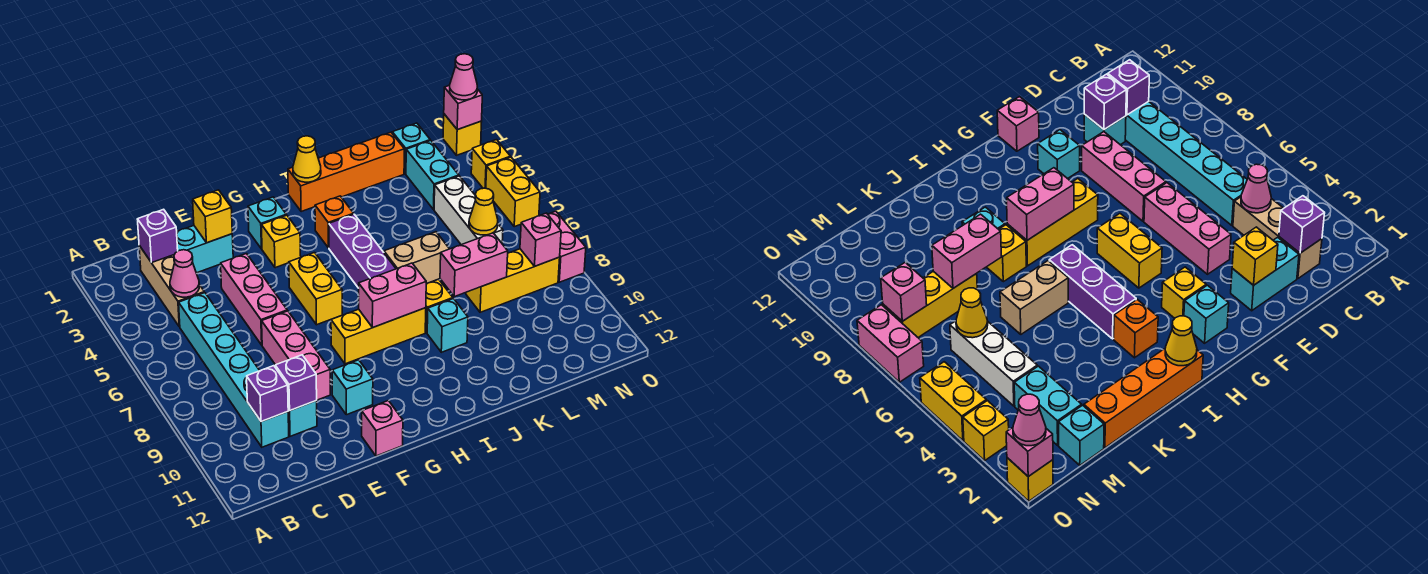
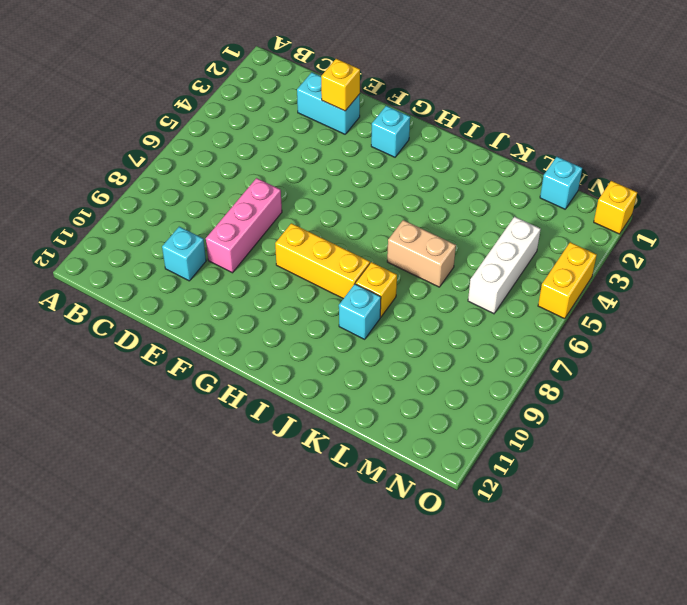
none -> tan 1x3 brick [139,246,204,327]
none -> cyan 1x6 brick [179,293,289,447]
none -> pink 1x3 brick [221,254,287,345]
none -> cyan 1x1 brick [332,360,373,415]

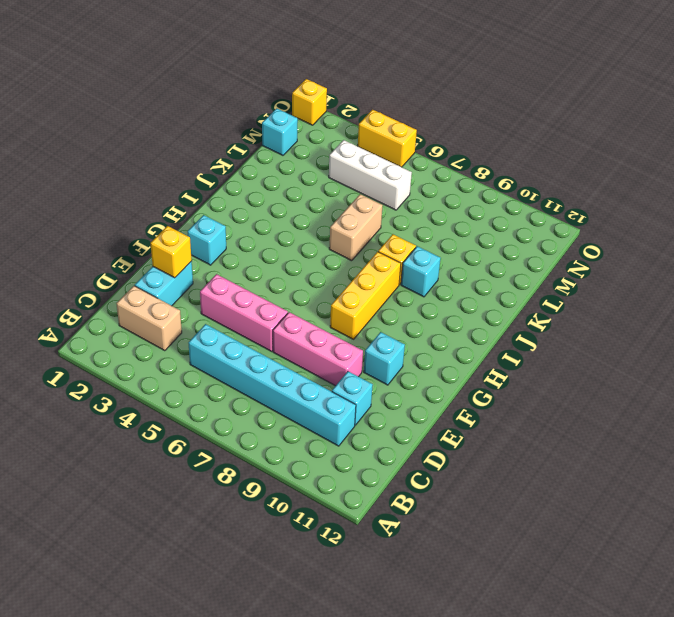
tan 1x2 brick [116,286,182,351] -> tan 1x3 brick [139,246,204,327]
none -> pink 1x1 brick [362,401,403,456]
none -> yellow 1x1 brick [261,215,301,268]
none -> yellow 1x2 brick [289,253,342,325]
none -> orange 1x4 brick [288,132,404,211]

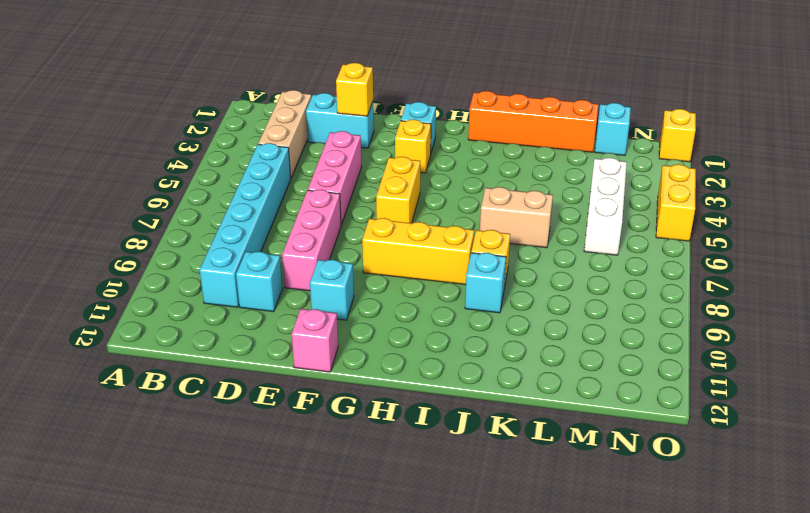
none -> orange 1x1 brick [315,196,354,248]
none -> purple 1x3 brick [329,214,396,288]
none -> yellow 1x3 brick [466,249,560,312]
none -> cyan 1x2 brick [406,140,459,210]

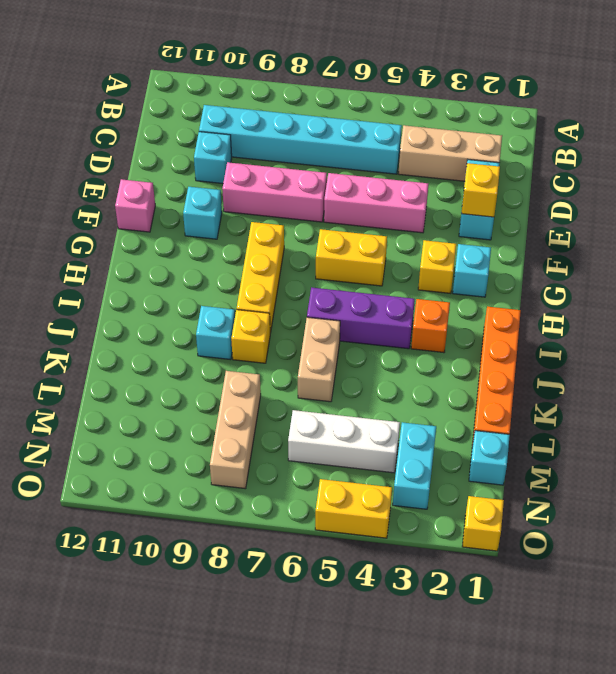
tan 1x3 brick [210,371,261,489] -> yellow 1x3 brick [466,249,560,312]
cyan 1x2 brick [393,422,436,509] -> cyan 1x2 brick turned to [406,140,459,210]
none -> yellow 1x1 brick [471,140,510,188]
none -> pink 1x2 brick [548,211,586,282]
none -> purple 1x1 brick [137,209,178,263]
none -> pink 1x1 cone [170,250,199,297]

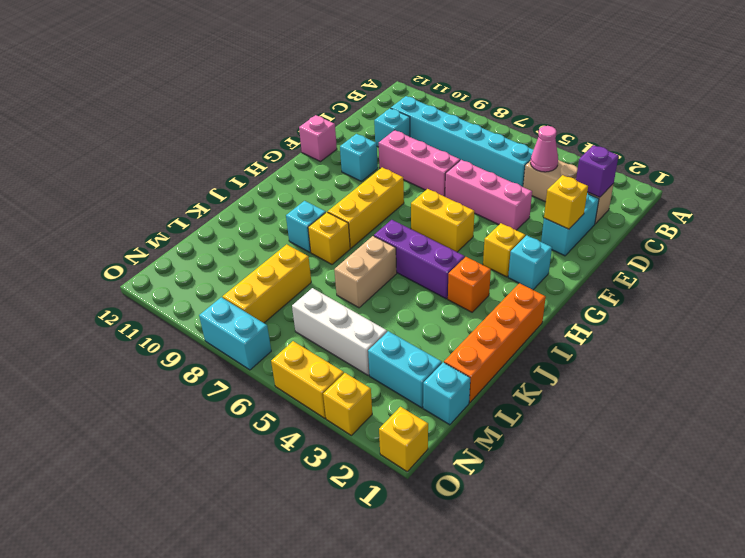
cyan 1x2 brick [199,297,271,370] -> pink 1x2 brick [548,211,586,282]
none -> purple 1x1 brick [247,366,288,422]
none -> purple 1x1 brick [275,355,317,410]
none -> pink 1x2 brick [359,263,426,328]
none -> yellow 1x1 cone [293,136,321,182]

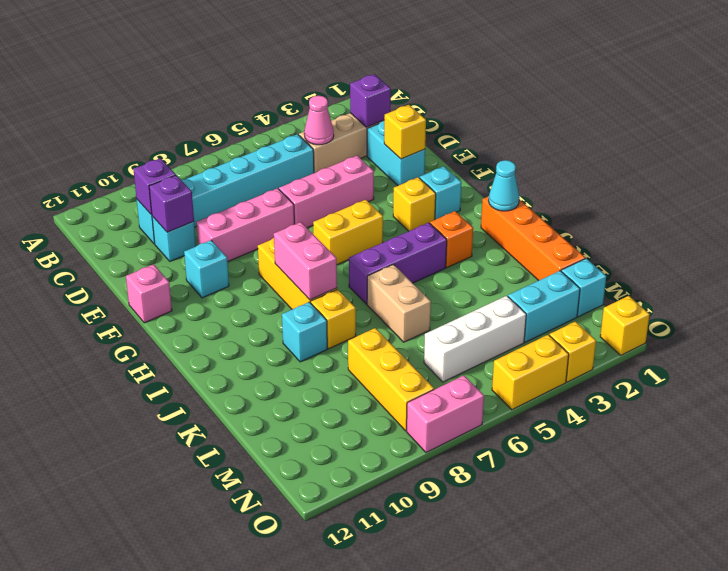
cyan 1x1 cone [489,160,519,211] -> yellow 1x1 cone [293,136,321,182]
none -> pink 1x2 brick [440,233,508,297]
none -> yellow 1x1 cone [469,188,498,235]
none -> pink 1x1 brick [520,213,561,266]
none -> pink 1x1 brick [444,85,482,130]

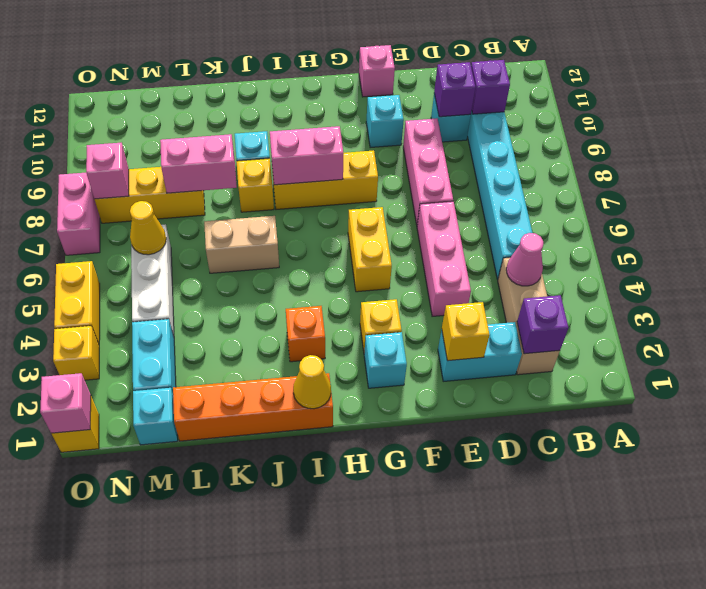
none -> purple 1x3 brick [329,214,396,288]
none -> pink 1x1 cone [450,54,477,100]

